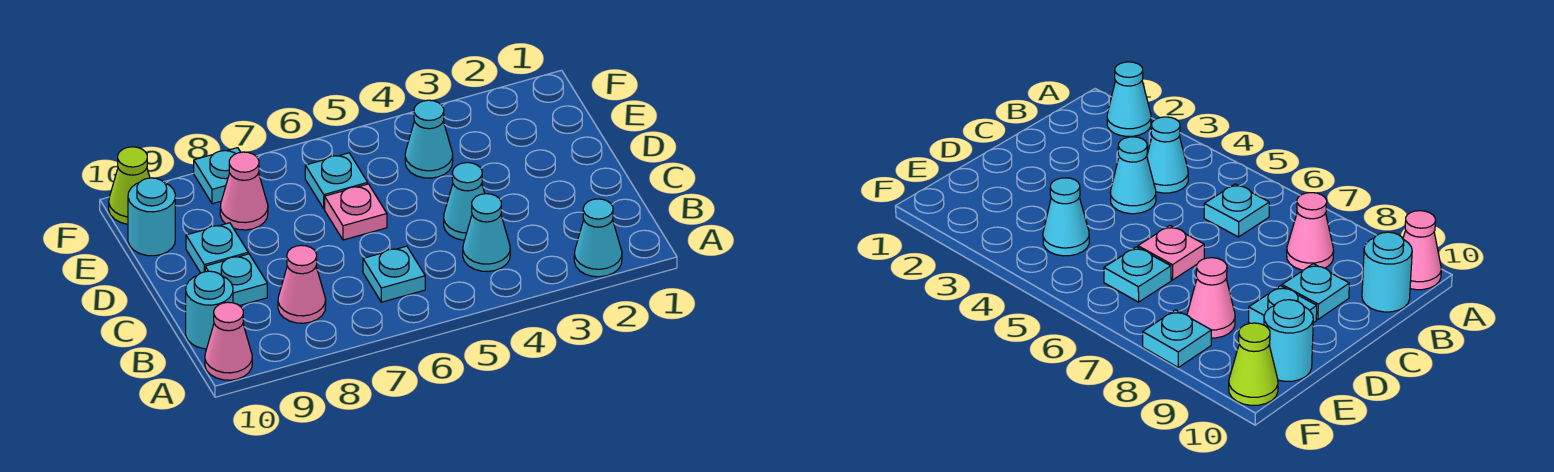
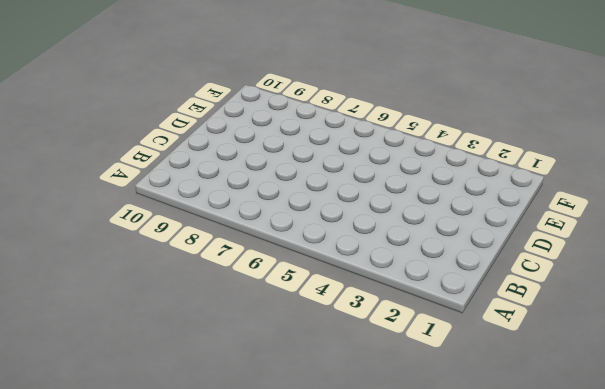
none -> cyan 1x1 cone [574,199,622,277]
none -> pink 1x1 cone [205,302,252,380]
none -> cyan 1x1 cone [463,194,510,272]

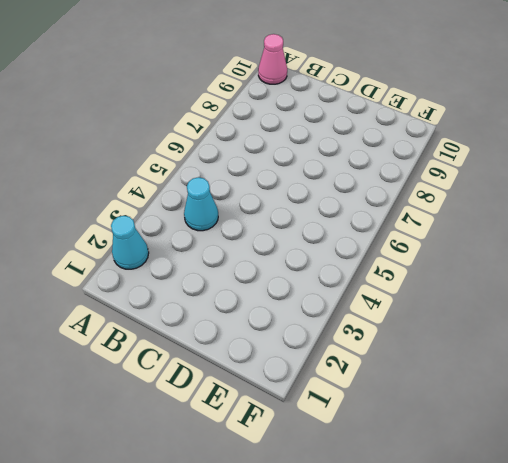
none -> cyan 1x1 plate [363,246,425,302]
none -> pink 1x1 cone [278,245,326,323]
none -> cyan 1x1 round brick [186,271,233,349]

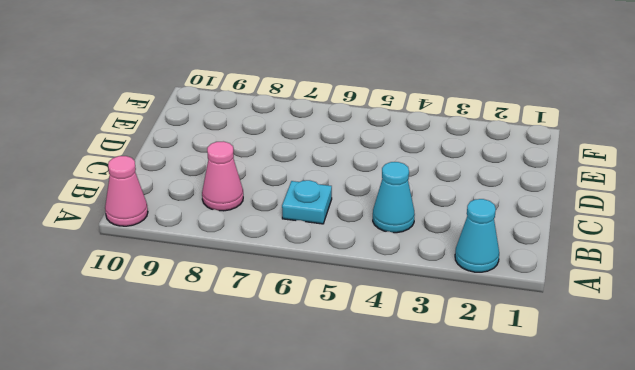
none -> cyan 1x1 round brick [186,271,233,349]
none -> cyan 1x1 cone [444,163,485,240]
none -> cyan 1x1 plate [205,254,267,306]

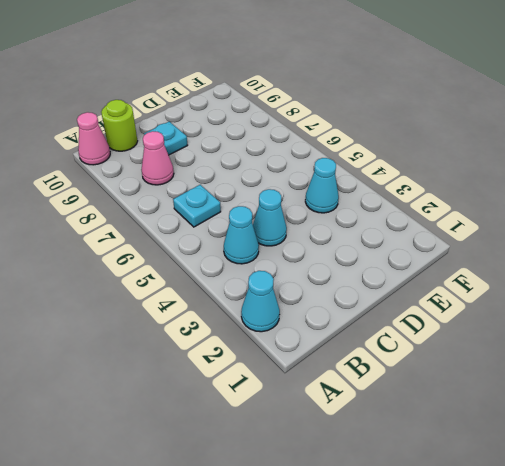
lime 1x1 round brick [101,100,137,151] -> cyan 1x1 round brick [186,271,233,349]
none -> pink 1x1 plate [325,184,387,240]
none -> cyan 1x1 plate [186,223,248,273]
none -> cyan 1x1 plate [305,153,368,209]

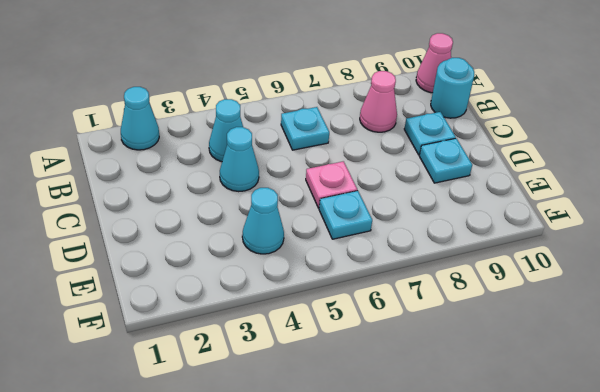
none -> pink 1x1 cone [220,152,268,230]
none -> cyan 1x1 round brick [128,178,175,256]
none -> cyan 1x1 plate [194,148,241,204]

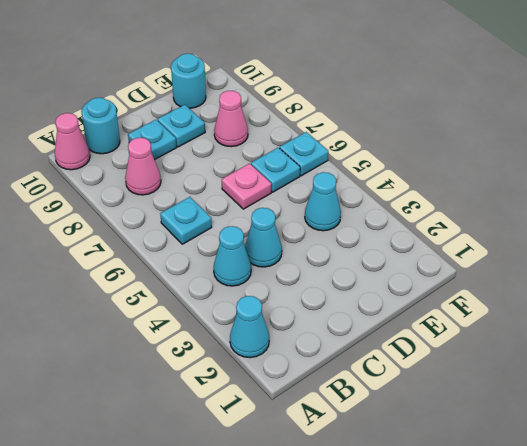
cyan 1x1 plate [280,132,328,176] -> cyan 1x1 plate moved to [194,148,241,204]
none -> lime 1x1 cone [109,147,150,224]

